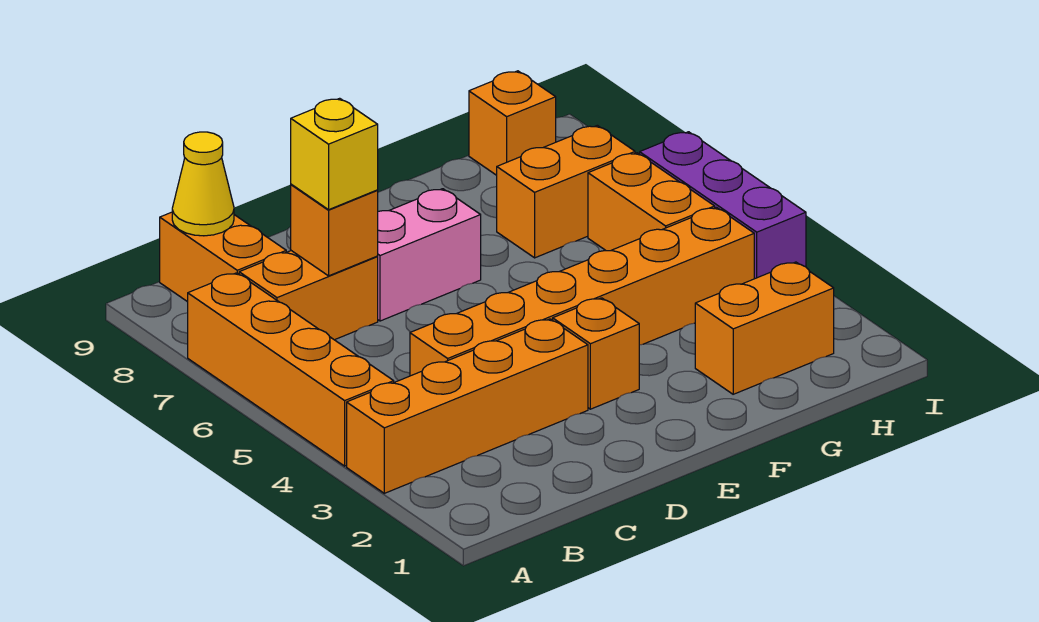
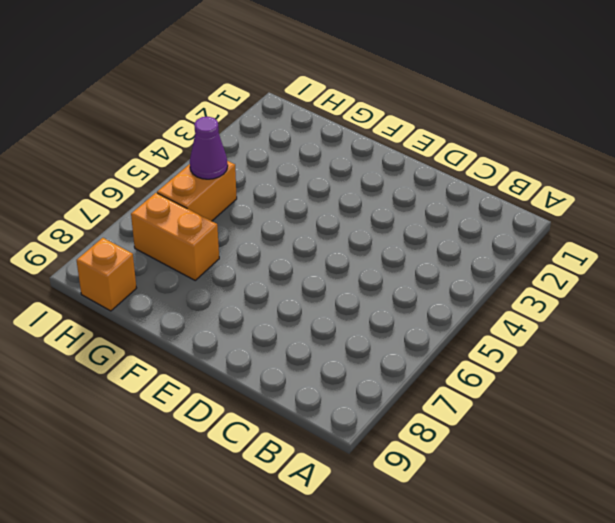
purple 1x1 cone [190,117,228,179] -> none
none -> orange 1x4 brick [347,319,588,493]
none -> orange 1x4 brick [188,273,394,466]
none -> orange 1x2 brick [239,251,378,340]

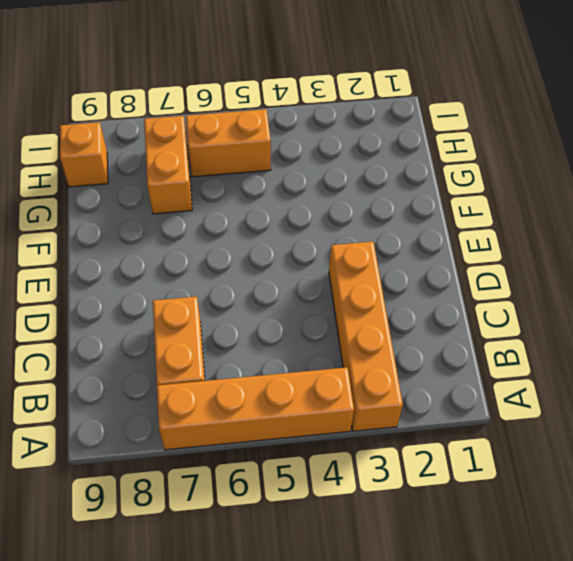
none -> orange 1x2 brick [160,212,286,302]
none -> orange 1x6 brick [410,207,754,376]
none -> pink 1x2 brick [377,189,481,321]

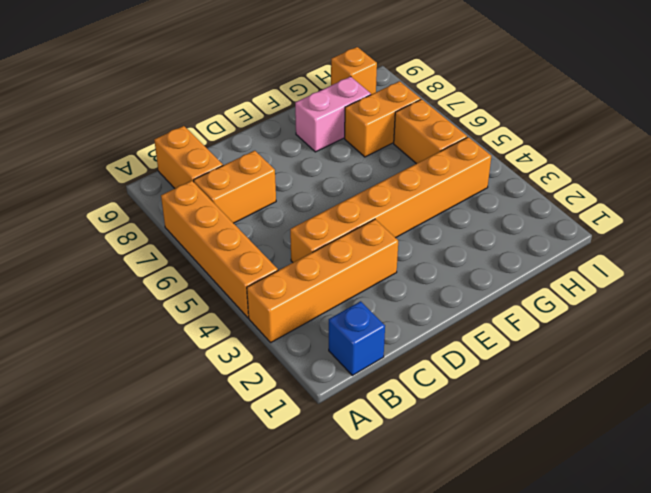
blue 1x1 brick [329,301,385,375] -> none
pink 1x2 brick [295,77,371,152] -> pink 1x2 brick moved to [377,189,481,321]
none -> orange 1x1 brick [553,298,639,409]
none -> orange 1x2 brick [695,262,834,394]
none -> purple 1x3 brick [640,132,806,279]

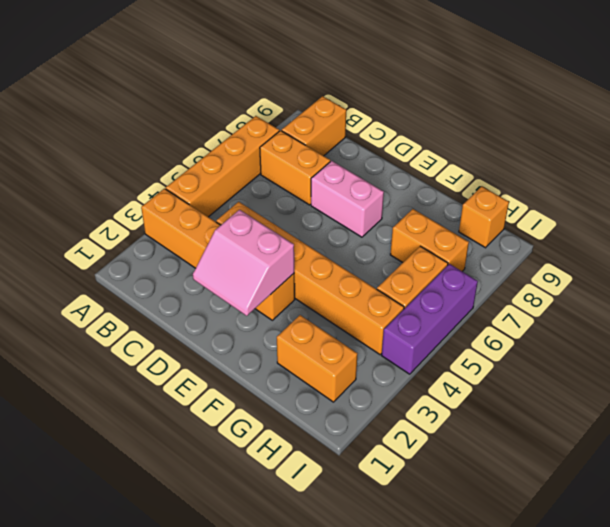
pink 2x2 slope [193,210,294,316] -> none
none -> yellow 1x1 cone [172,132,234,236]
none -> orange 1x1 brick [291,184,378,276]
none -> yellow 1x1 brick [291,98,378,210]

